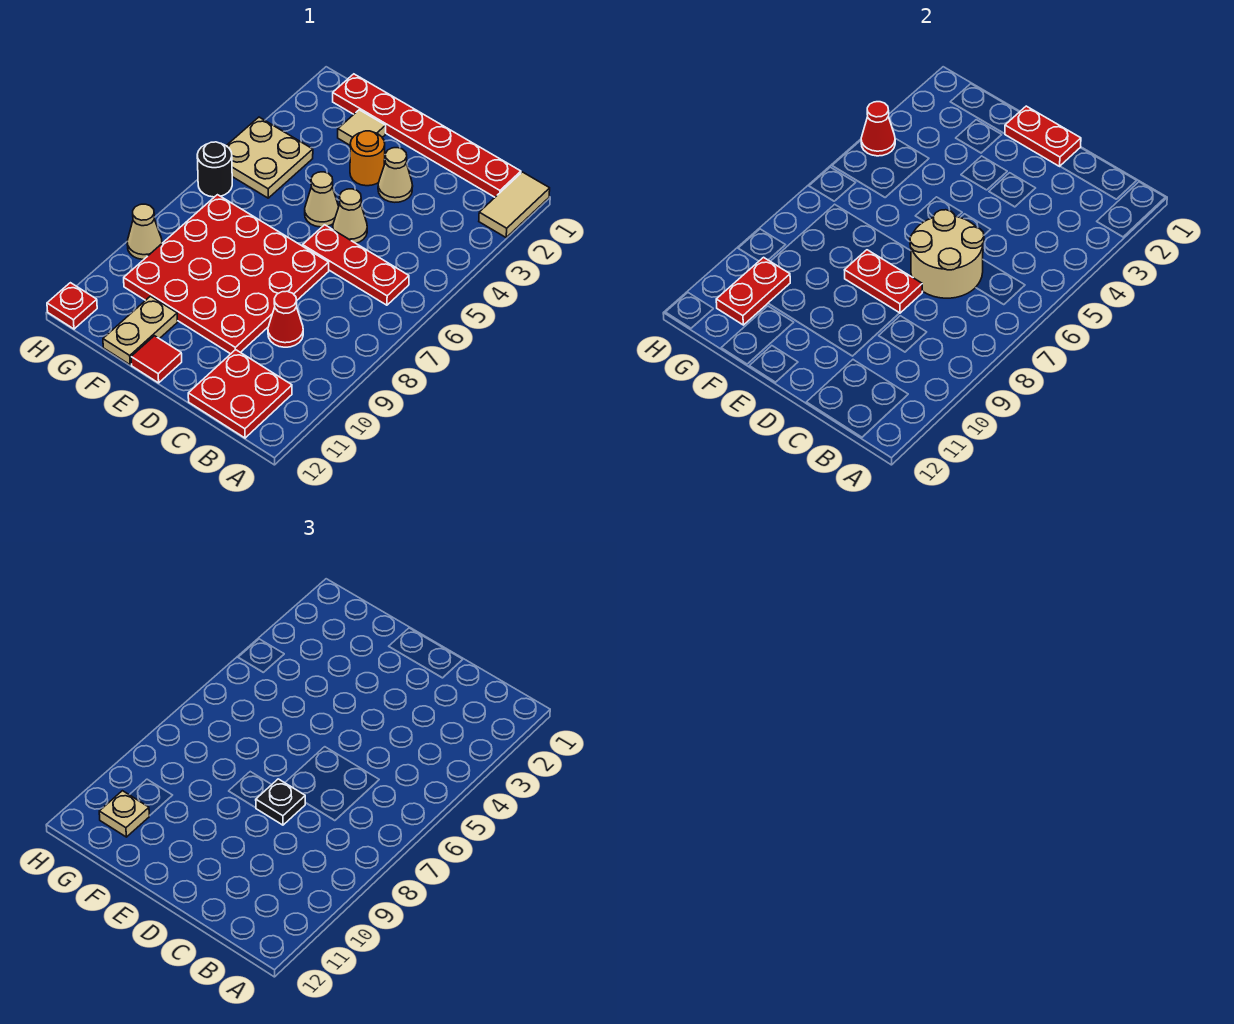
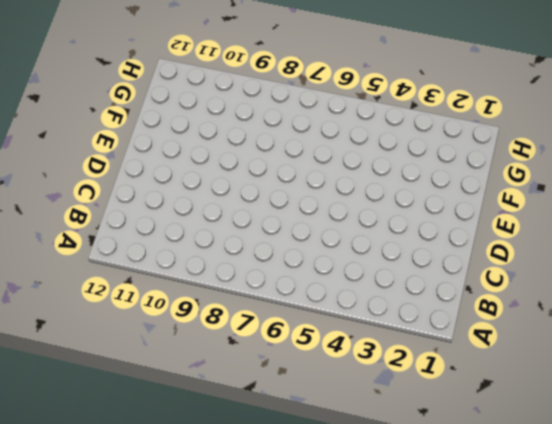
none -> tan 1x2 tile [479,172,550,237]
none -> red 1x6 plate [333,74,521,197]
none -> red 1x3 plate [303,225,409,305]

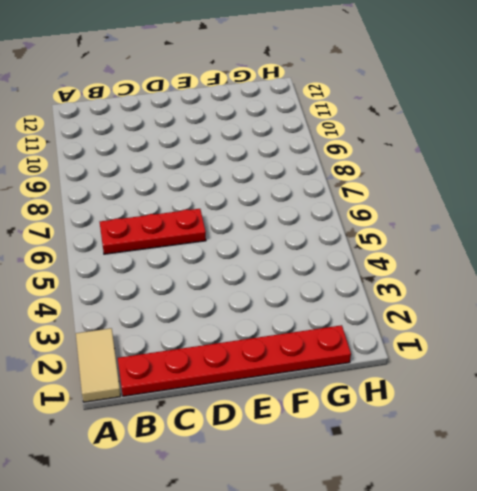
none -> red 2x2 plate [188,350,292,438]
none -> red 1x1 cone [268,291,303,347]
none -> tan 1x1 cone [378,148,413,202]

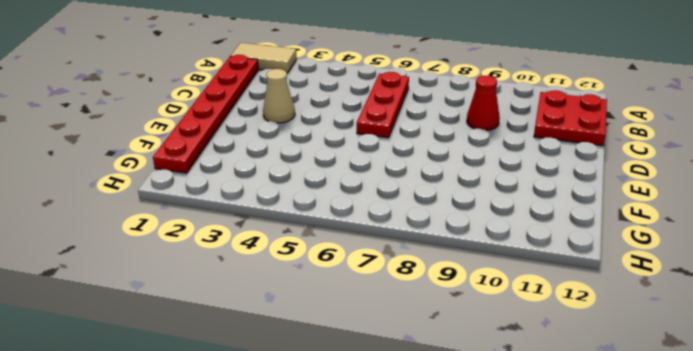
none -> tan 1x1 cone [333,189,367,243]
none -> red 4x4 plate [124,195,329,354]
none -> orange 1x1 round brick [350,131,385,186]

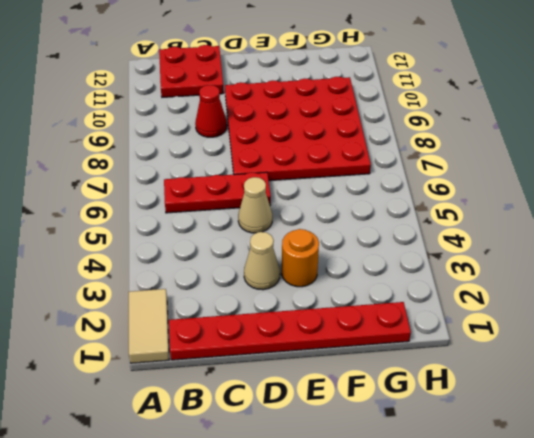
none -> tan 1x1 cone [305,172,339,227]
none -> red 1x1 tile [131,336,182,383]
none -> tan 1x1 tile [338,110,386,145]

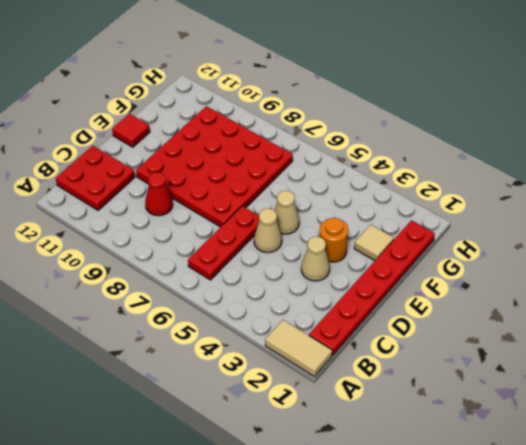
none -> tan 1x2 plate [103,296,178,365]
none -> tan 2x2 plate [226,117,313,198]
none -> black 1x1 round brick [197,142,232,197]

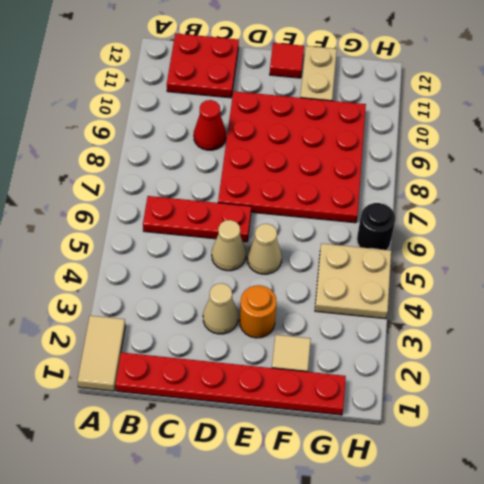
none -> tan 1x1 cone [127,204,162,260]
none -> red 1x1 plate [47,283,97,329]
none -> tan 2x2 round brick [910,210,984,298]

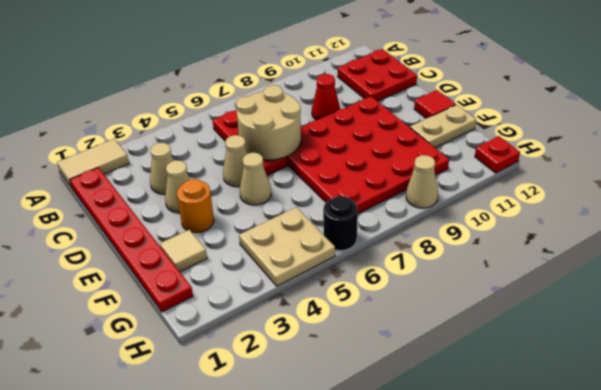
tan 1x1 cone [150,143,174,194] -> none
none -> red 1x2 plate [1005,106,1081,166]
none -> red 1x2 plate [845,250,922,313]
none -> red 1x2 plate [716,257,790,325]

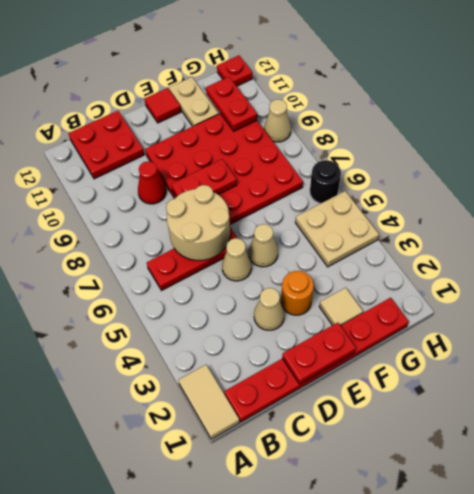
none -> red 1x1 cone [861,102,895,156]
none -> black 1x1 plate [256,779,305,825]
none -> tan 1x1 plate [99,791,149,837]

